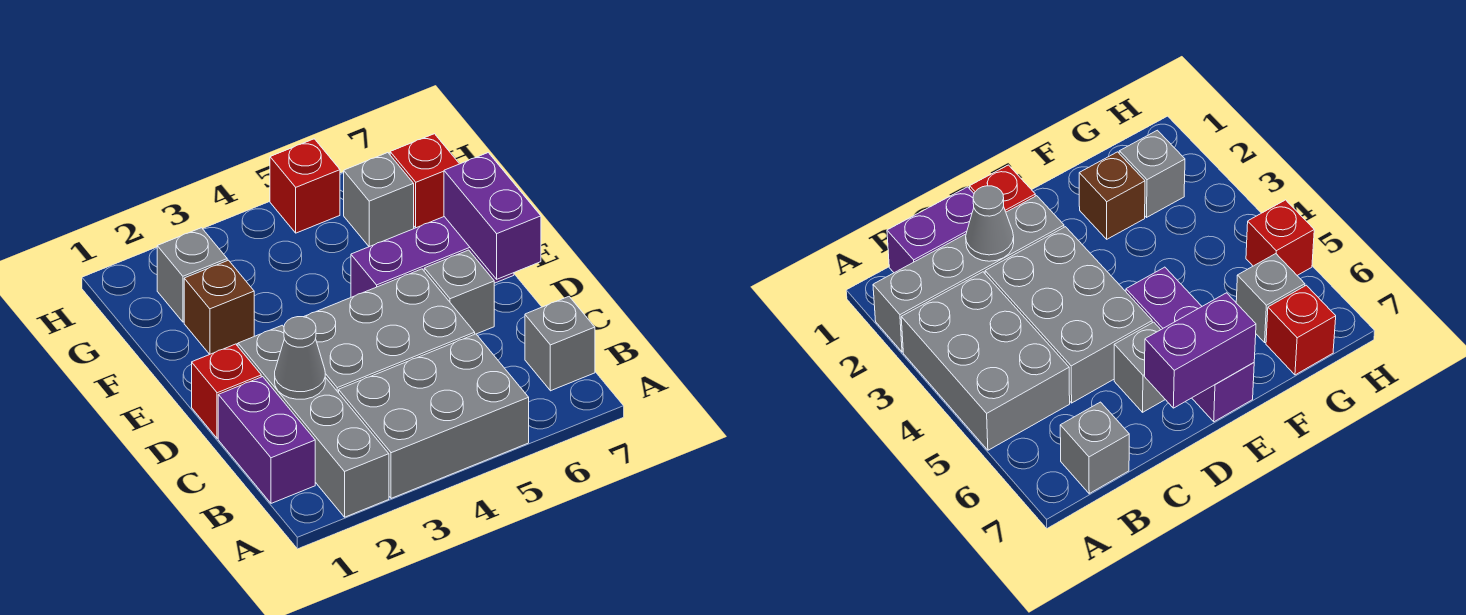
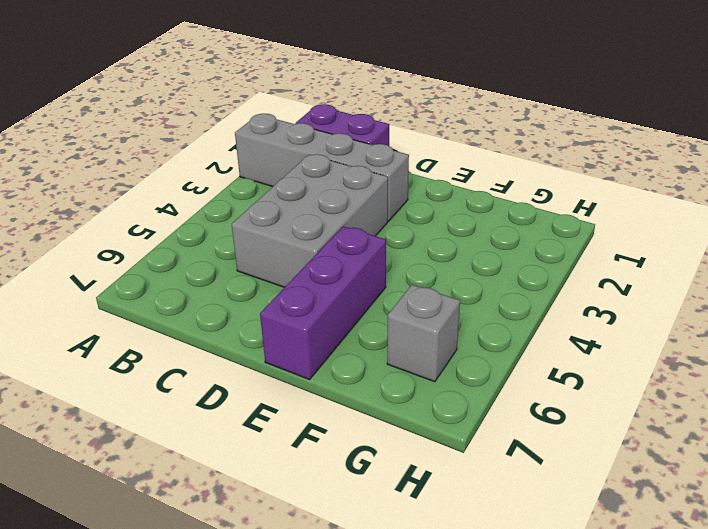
none -> grey 2x3 brick [339,334,529,498]
none -> grey 1x1 brick [525,297,595,391]
none -> red 1x1 brick [192,344,261,438]

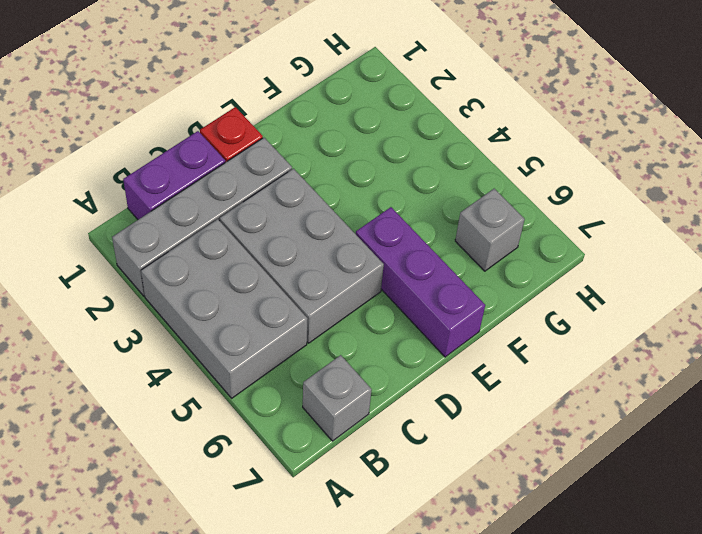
none -> grey 1x1 brick [424,250,494,334]
none -> brown 1x1 brick [184,260,254,354]
none -> grey 1x1 brick [157,228,227,322]

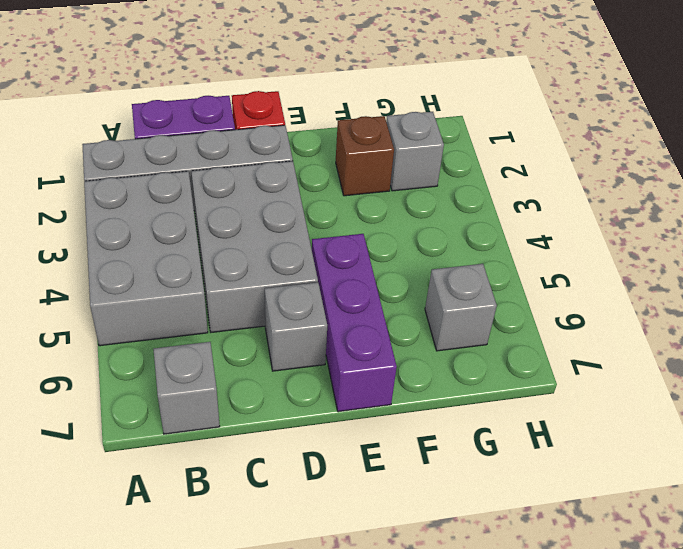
none -> red 1x1 brick [390,134,459,228]
none -> red 1x1 brick [270,139,340,233]
none -> grey 1x1 cone [275,317,325,399]

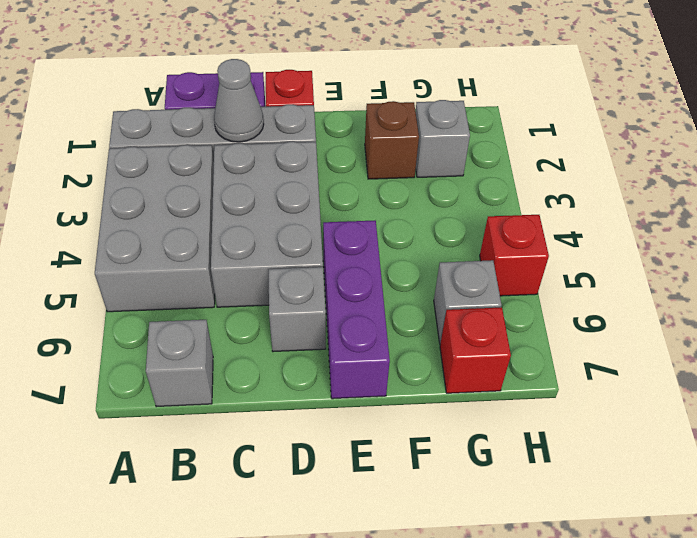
none -> purple 1x2 brick [444,153,541,279]

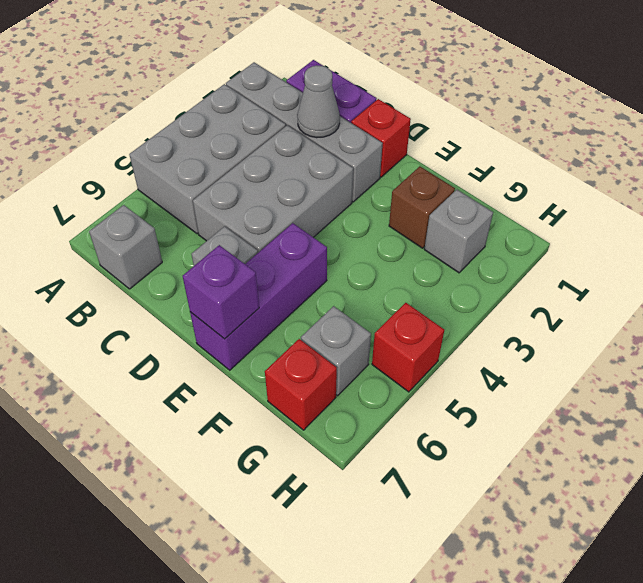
purple 1x1 brick [183,245,259,339] -> purple 1x2 brick [444,153,541,279]

